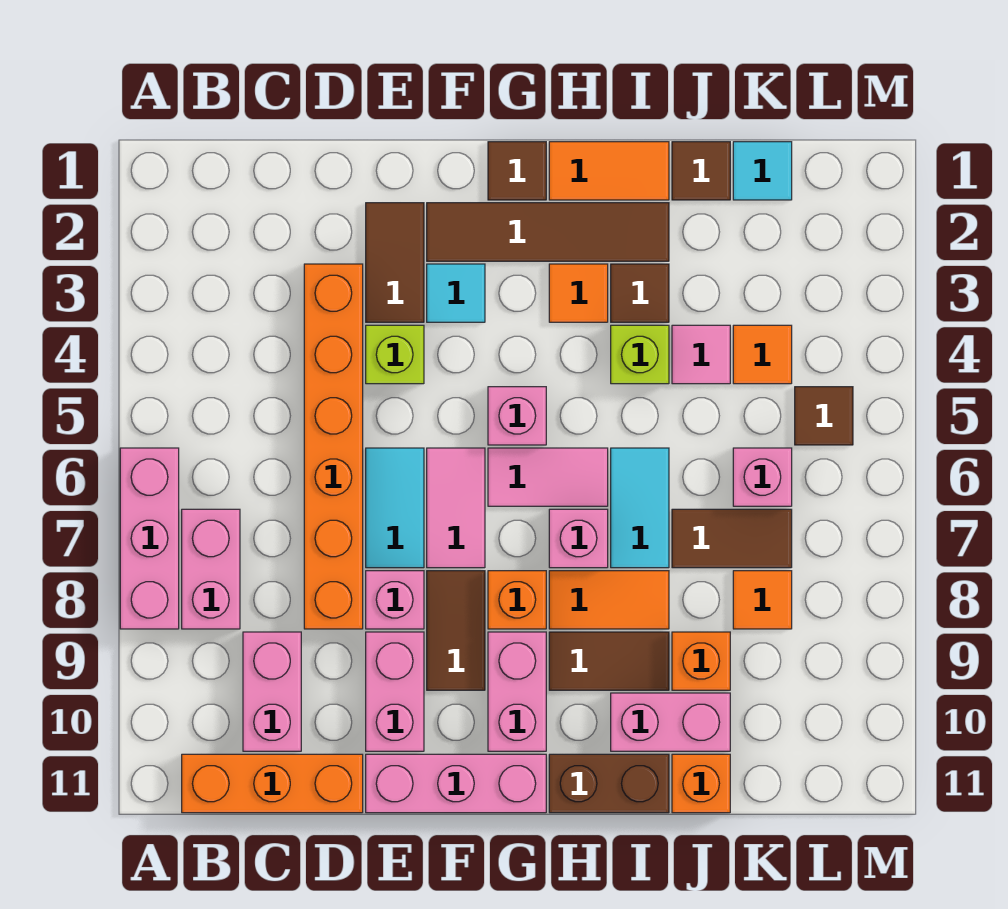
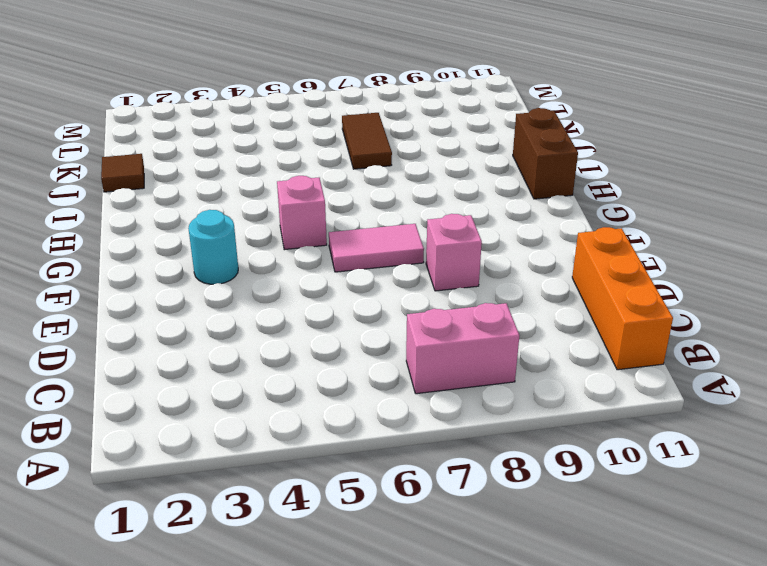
cyan 1x1 round brick [188,210,238,284] -> cyan 1x1 tile [427,264,485,322]
none -> pink 1x3 brick [120,448,179,629]
none -> pink 1x2 brick [243,632,301,751]
none -> orange 1x6 brick [304,264,363,629]
none -> brown 1x2 tile [366,203,424,322]

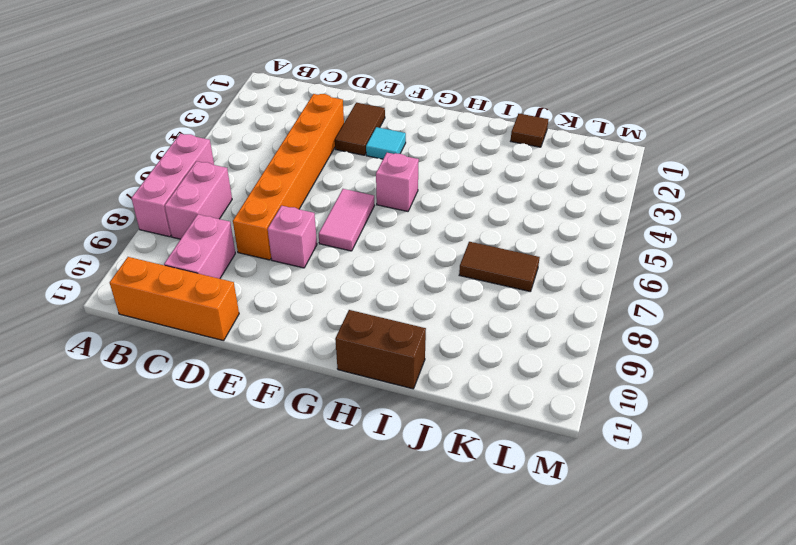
none -> lime 1x1 brick [366,325,424,384]
none -> cyan 1x2 tile [366,448,424,568]
none -> pink 1x2 brick [366,632,424,751]
none -> pink 1x3 brick [366,754,546,813]

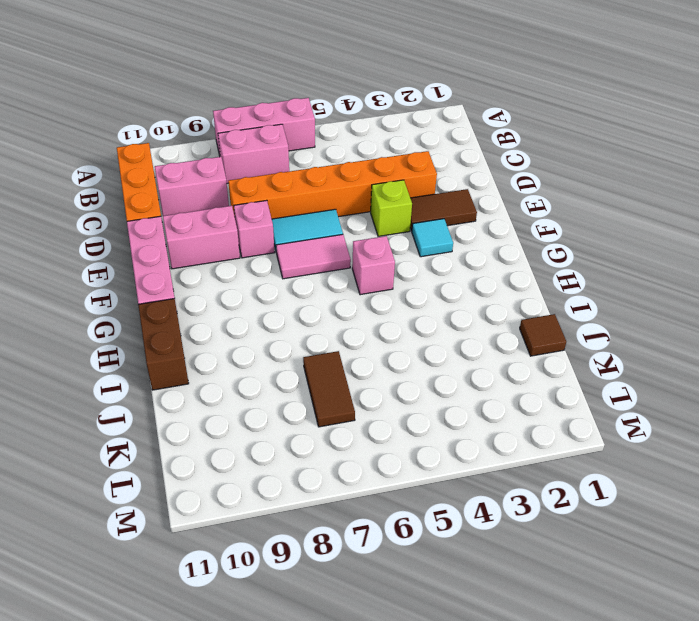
none -> brown 1x4 tile [427,203,669,261]
none -> brown 1x2 tile [427,571,485,690]
none -> brown 1x1 tile [488,142,546,200]
none -> pink 1x2 tile [488,448,608,506]

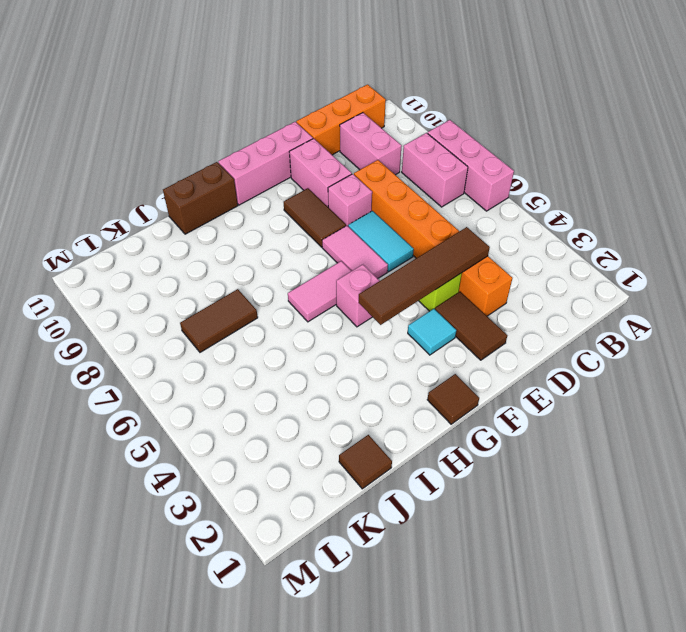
brown 1x4 tile [359,227,490,325] -> brown 1x4 tile moved to [427,203,669,261]
none -> orange 1x1 brick [488,571,546,629]
none -> pink 1x2 brick [488,632,546,751]
none -> orange 1x2 tile [549,142,669,200]
none -> orange 1x1 tile [549,264,608,322]

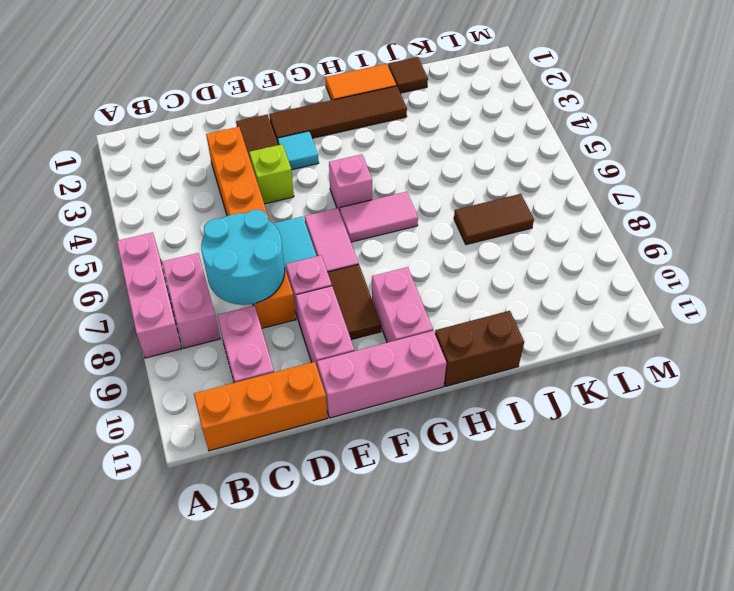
cyan 2x2 round brick [201,210,285,305] -> none
none -> brown 1x1 tile [488,142,546,200]
none -> orange 1x1 brick [488,571,546,629]
none -> orange 1x1 tile [549,264,608,322]
none -> pink 1x1 brick [549,509,608,568]

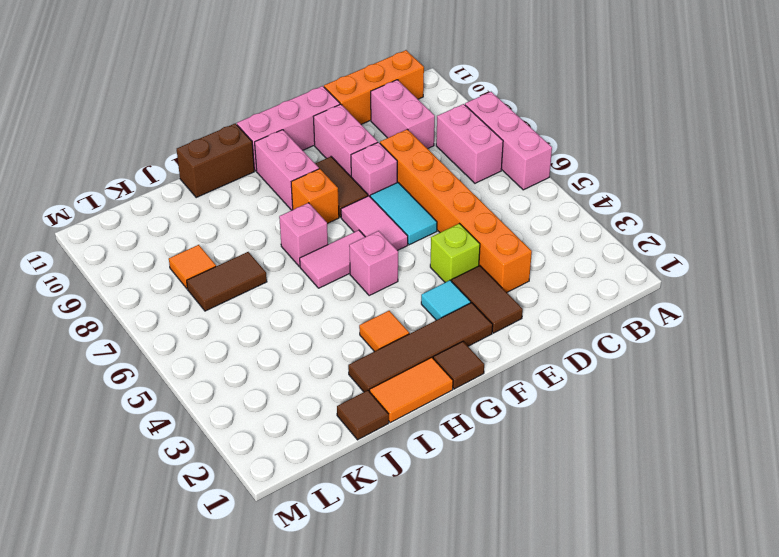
none -> orange 1x2 tile [549,571,669,629]
none -> brown 1x2 tile [549,632,669,690]
none -> brown 1x1 tile [611,264,669,322]
none -> lime 1x1 brick [611,325,669,384]

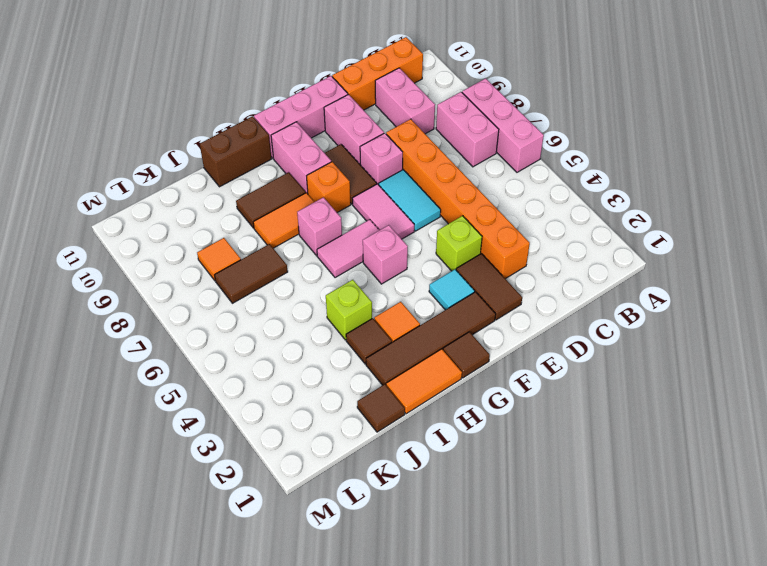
none -> cyan 1x2 tile [611,448,669,568]
none -> pink 1x2 brick [611,693,730,751]
none -> pink 1x1 tile [672,325,730,384]
none -> orange 1x1 brick [672,632,730,690]

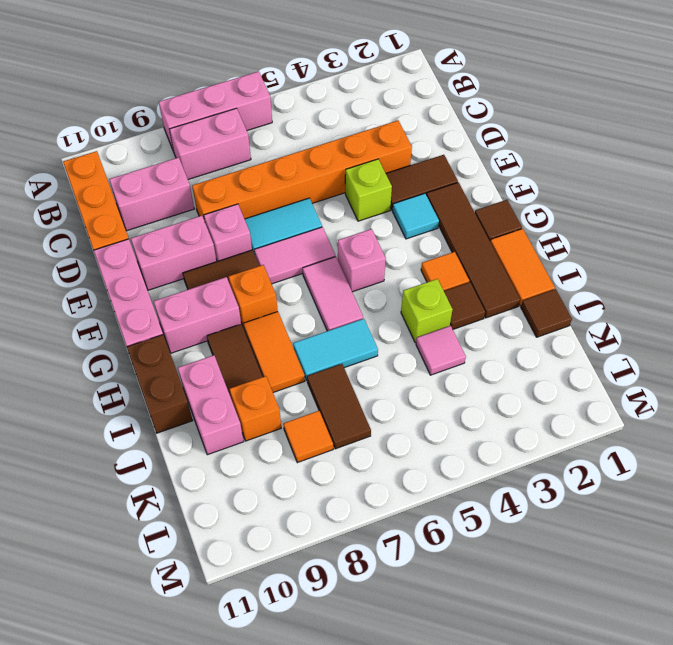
none -> pink 1x1 brick [549,509,608,568]
none -> orange 1x1 brick [672,754,730,813]
none -> cyan 1x1 tile [733,142,792,200]
none -> orange 1x1 tile [733,325,792,384]

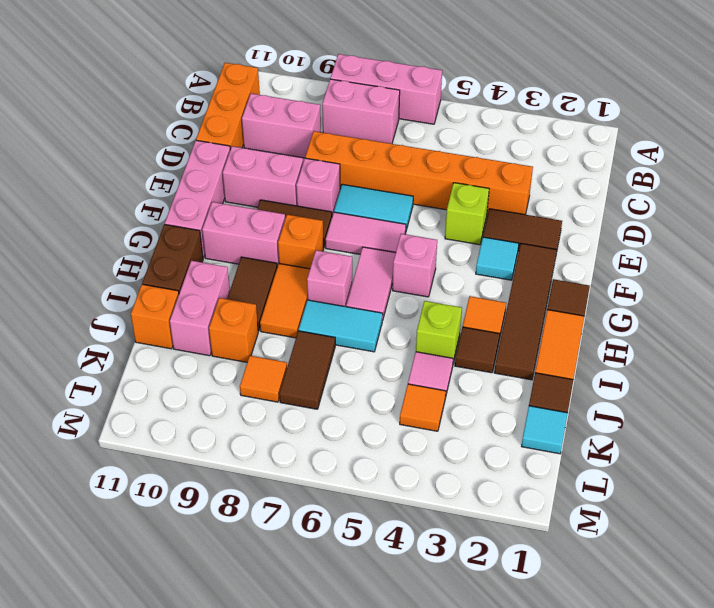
none -> pink 1x1 brick [733,448,792,506]
none -> brown 1x1 tile [795,387,853,445]

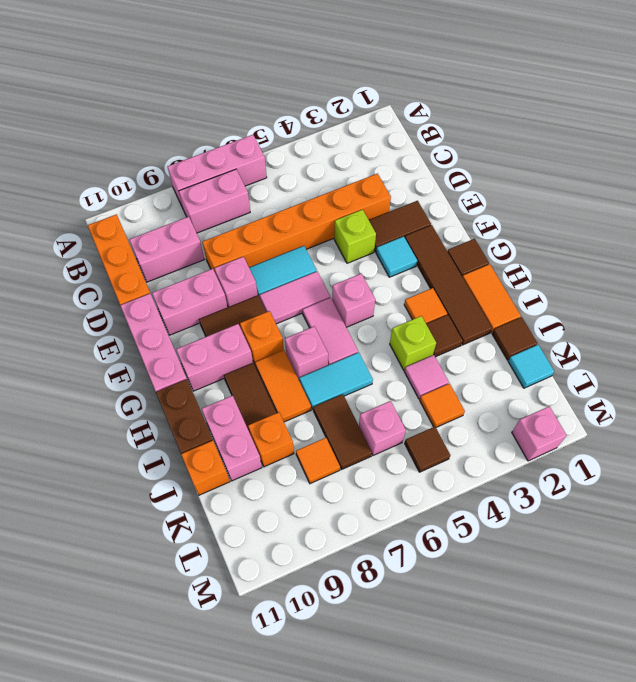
pink 1x1 brick [512,406,567,461] -> none

